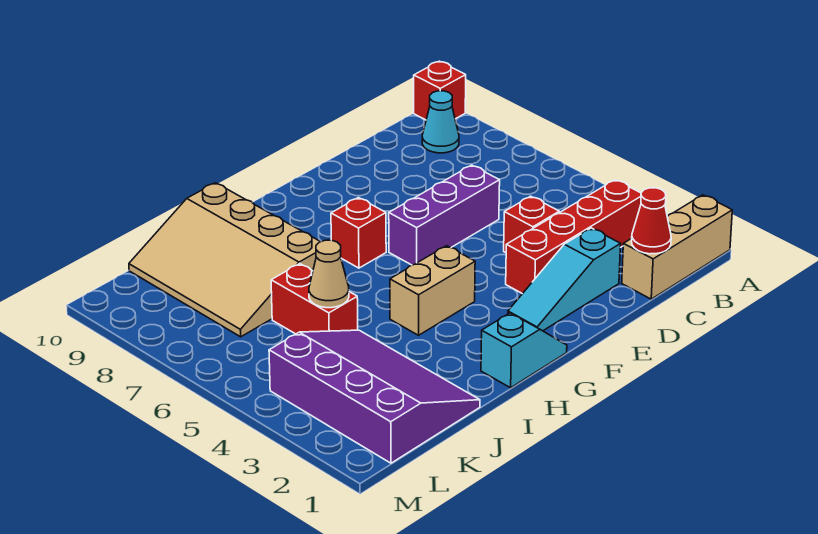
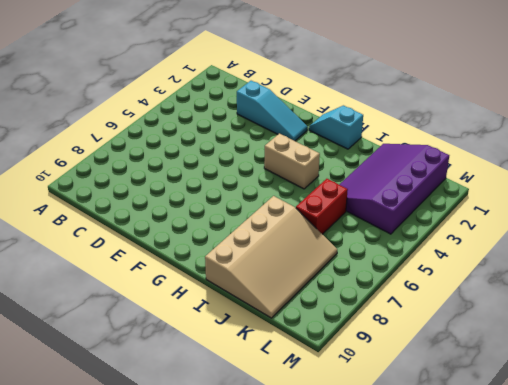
none -> tan 1x3 brick [622,195,732,299]
none -> red 1x1 brick [414,61,466,120]
none -> red 1x4 brick [506,180,641,294]

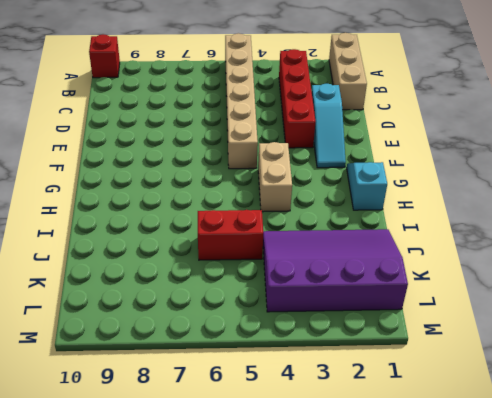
tan 1x6 brick [225,33,258,169] -> none
none -> cyan 1x1 cone [422,91,459,153]
none -> red 1x1 brick [504,196,559,253]
none -> purple 1x3 brick [389,165,500,265]

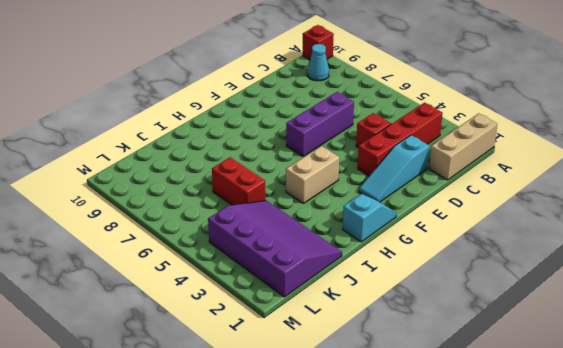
none -> red 1x1 brick [331,198,386,268]
none -> tan 3x4 slope [129,183,320,337]
none -> red 1x1 cone [632,188,671,254]

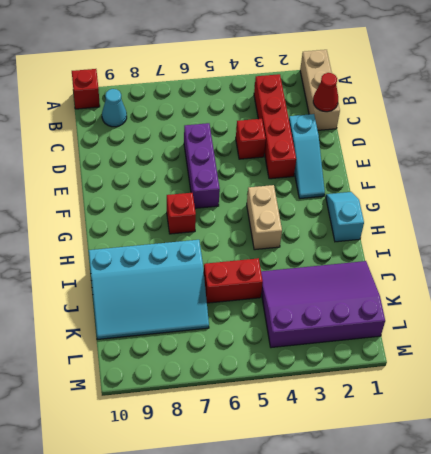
cyan 3x4 slope [89,240,209,340] -> tan 3x4 slope [129,183,320,337]
none -> tan 1x1 cone [309,240,349,308]

